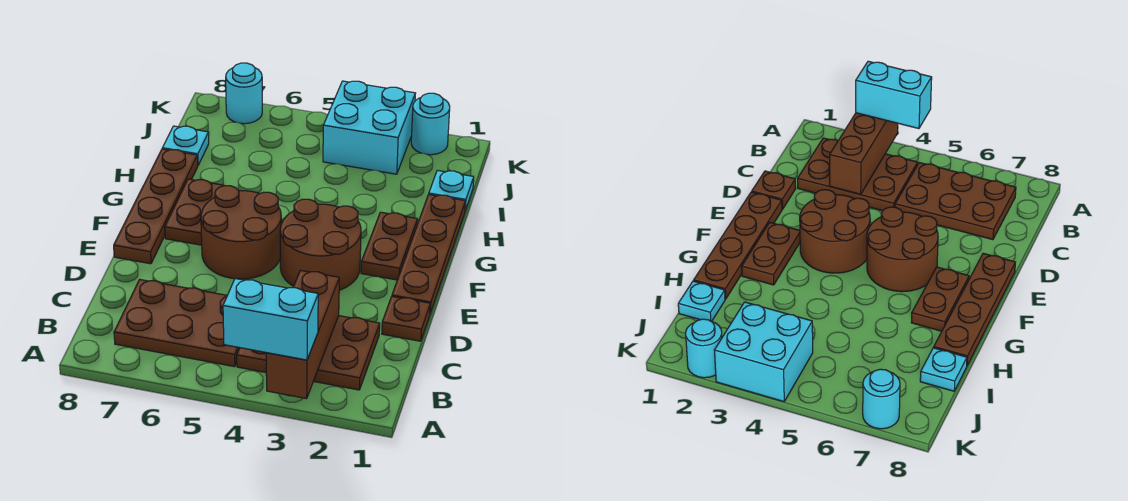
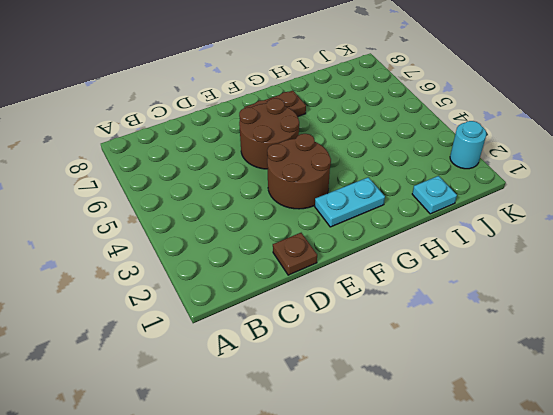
cyan 1x2 plate [315,177,385,227] -> brown 1x2 plate [361,212,418,280]
none -> brown 2x3 plate [237,316,380,390]
none -> brown 2x3 plate [114,280,239,367]
none -> brown 1x4 plate [392,194,465,313]

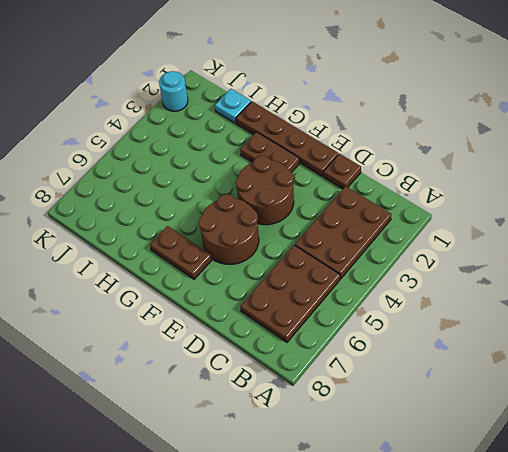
none -> brown 1x4 plate [114,149,198,264]
none -> cyan 1x1 plate [162,126,209,165]
none -> cyan 2x2 brick [323,81,415,174]

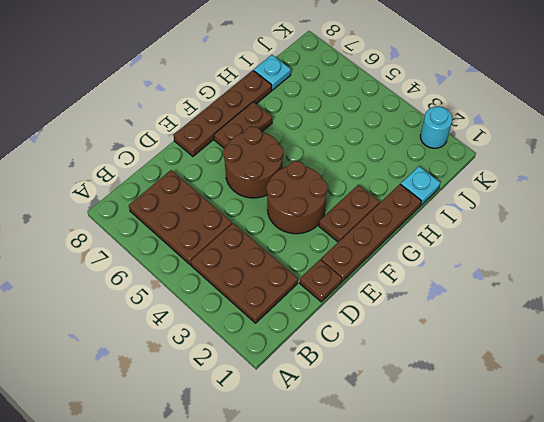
none -> cyan 2x2 brick [323,81,415,174]
none -> cyan 1x1 round brick [226,63,262,124]
none -> brown 1x3 brick [266,270,339,399]

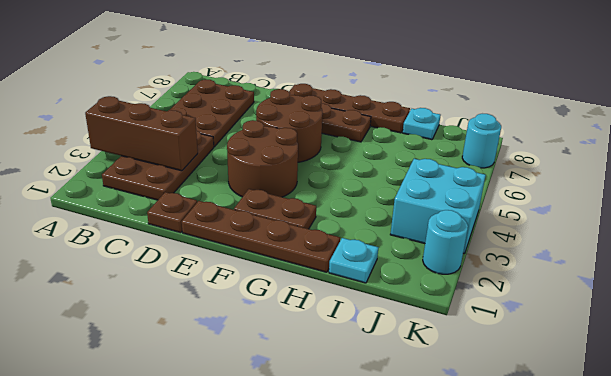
none -> cyan 1x2 brick [223,279,318,360]

